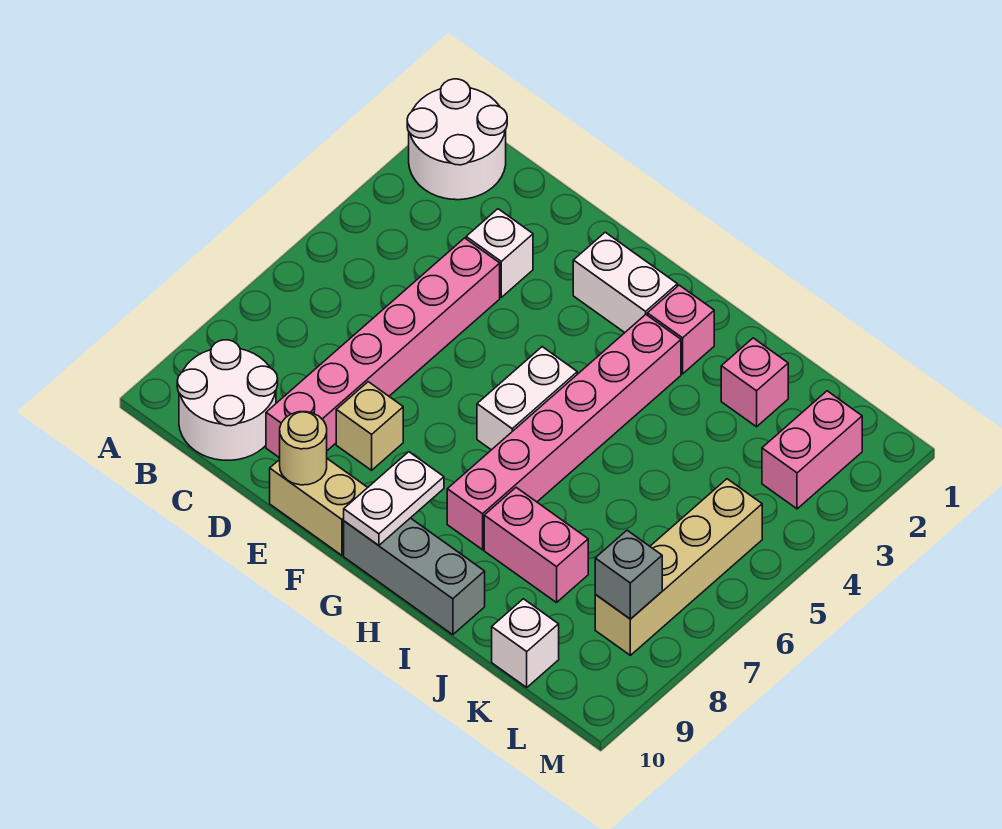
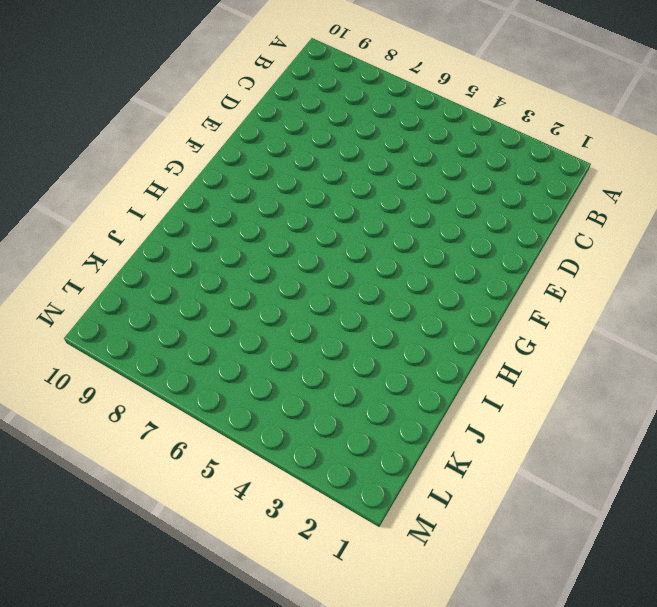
none -> white 2x2 round brick [407,79,507,200]
none -> white 2x2 round brick [177,340,278,460]
none -> white 1x1 brick [466,209,533,297]

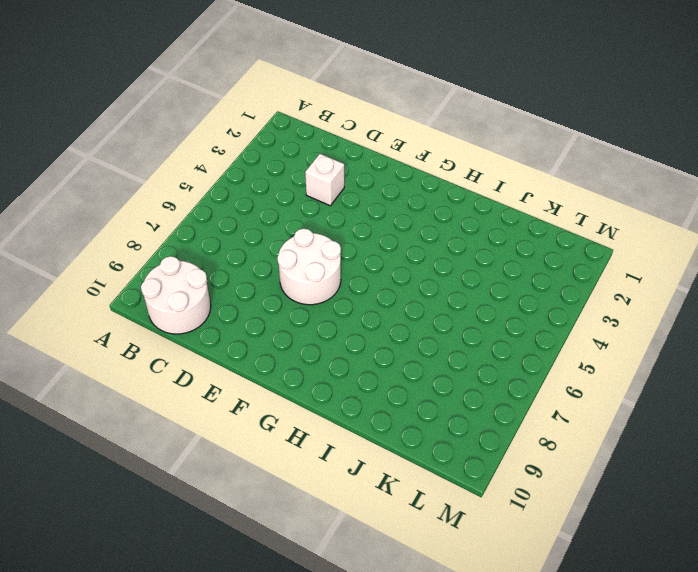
white 2x2 round brick [277,229,341,305] -> white 2x2 round brick moved to [407,79,507,200]
none -> pink 1x6 brick [266,238,500,458]
none -> tan 1x1 brick [336,382,403,470]
none -> tan 1x2 brick [270,459,368,555]

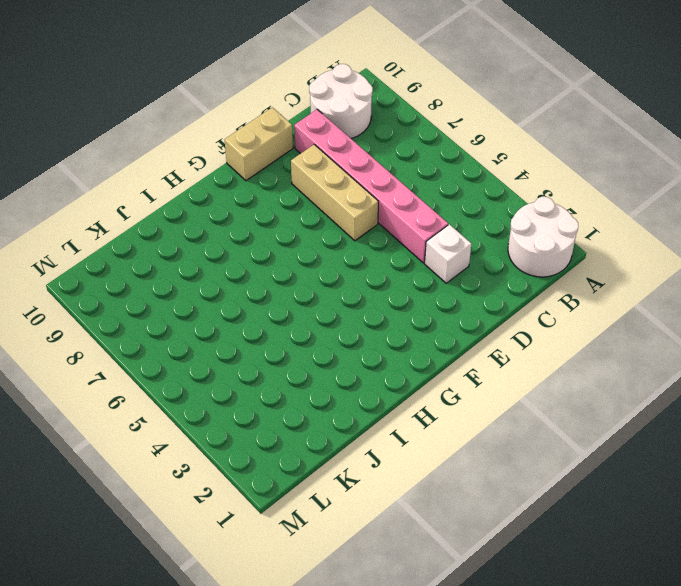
tan 1x3 brick [291,145,379,241] -> tan 1x1 brick [336,382,403,470]
none -> white 1x2 brick [573,232,677,333]
none -> white 1x2 brick [477,347,577,450]
none -> grey 1x3 brick [344,518,485,635]

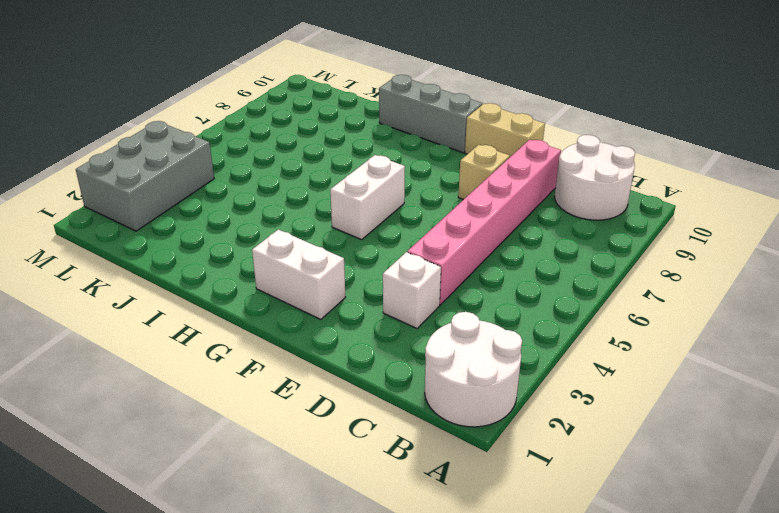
grey 2x3 brick [76,121,214,231] -> pink 1x2 brick [762,391,862,509]
none -> pink 1x1 brick [647,285,714,374]
none -> pink 1x6 brick [447,315,681,550]
none -> pink 1x2 brick [484,488,588,603]

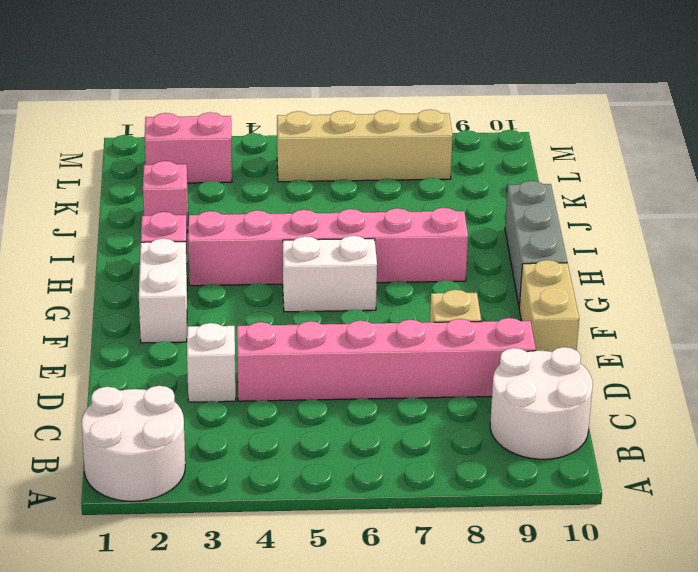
none -> pink 1x2 brick [484,488,588,603]
none -> white 1x1 brick [492,599,559,687]
none -> tan 1x1 round brick [280,412,327,485]

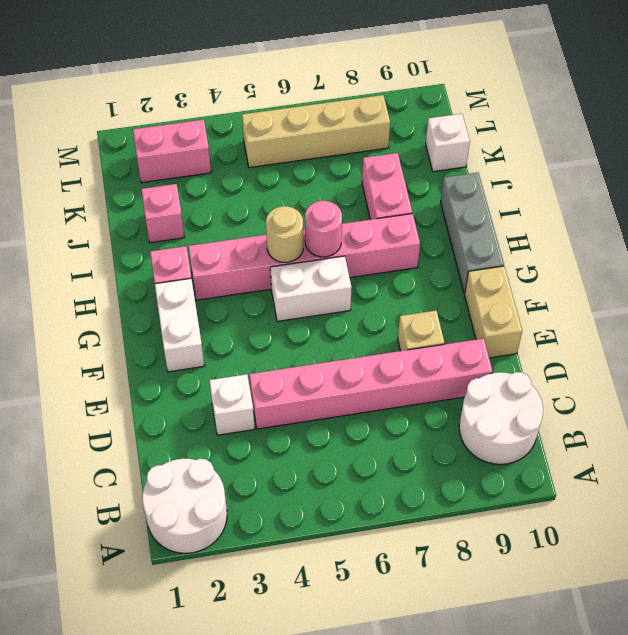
tan 1x1 round brick [266,206,303,262] -> tan 1x1 round brick moved to [280,412,327,485]
pink 1x1 round brick [305,201,342,257] -> none
none -> white 1x2 plate [344,452,444,545]
none -> grey 1x1 brick [595,530,662,619]

